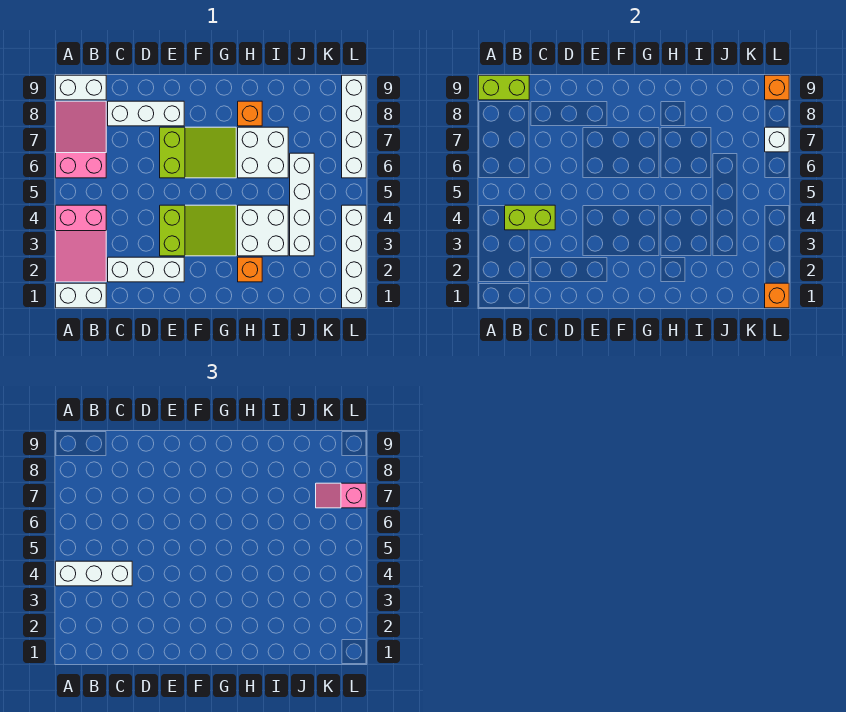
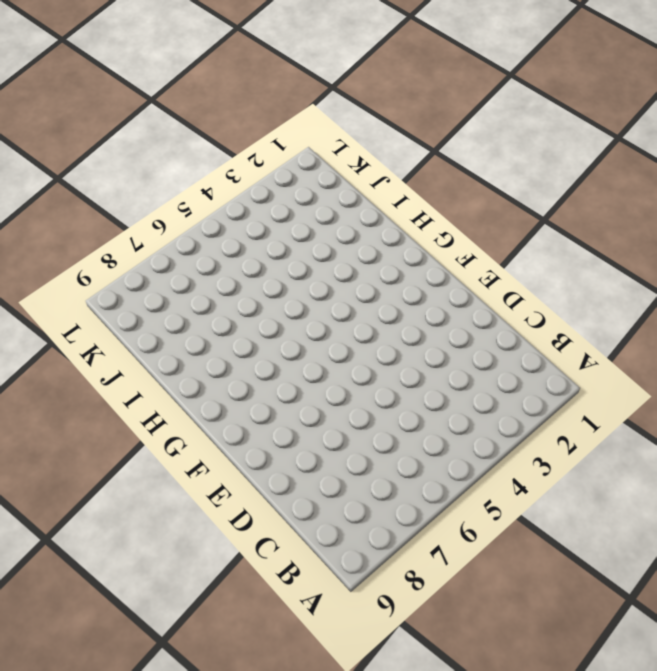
none -> white 1x2 brick [56,283,106,308]
none -> pink 2x3 slope [56,205,106,282]
none -> pink 2x3 slope [56,101,106,178]

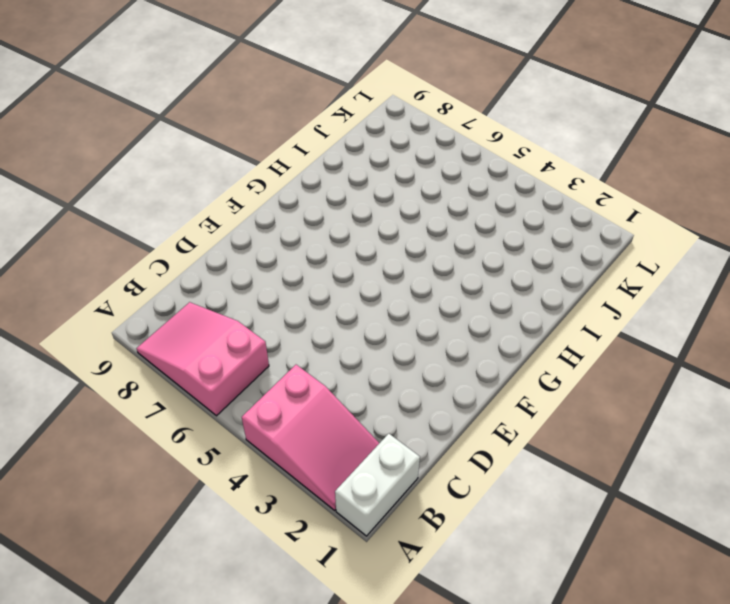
none -> white 1x2 brick [56,75,106,100]
none -> white 1x3 brick [108,257,184,282]
none -> white 1x3 brick [108,101,184,126]

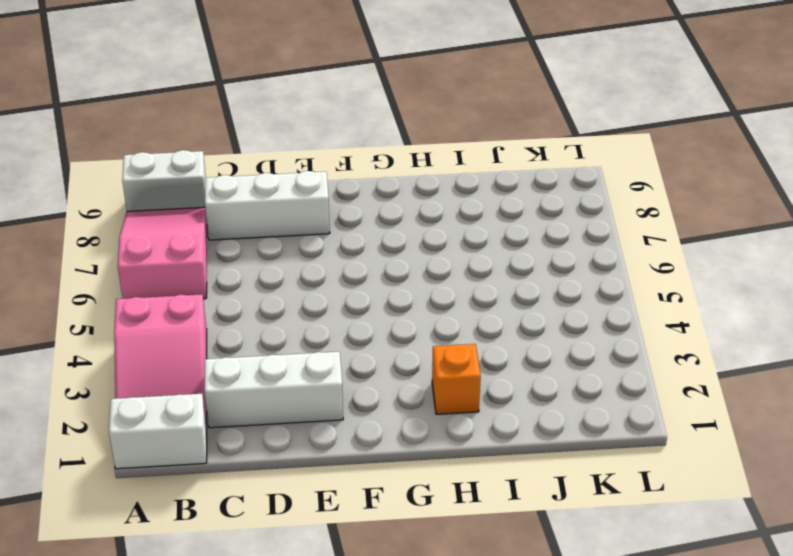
none -> lime 2x3 slope [160,205,236,256]
none -> lime 2x3 slope [160,127,236,178]
none -> white 2x2 brick [238,205,288,256]

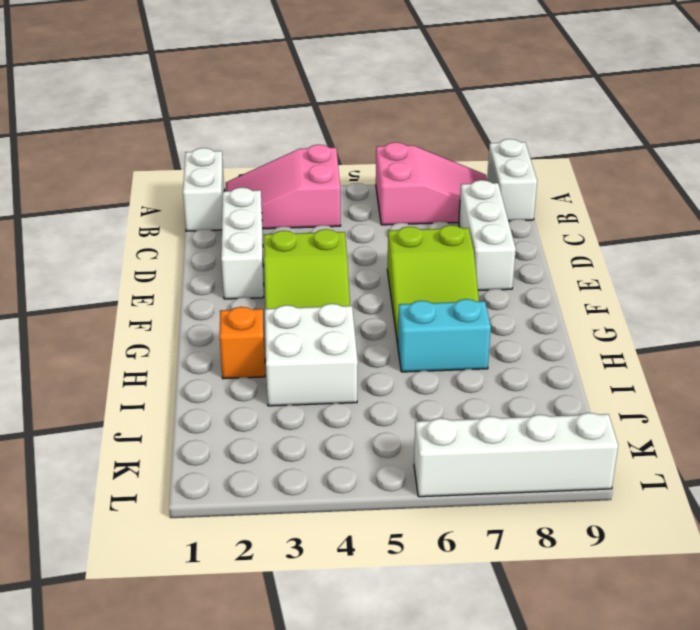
cyan 1x2 brick [398,299,491,372] -> white 2x2 brick [238,127,288,178]
none -> orange 1x1 brick [238,101,262,126]
none -> white 1x4 brick [290,153,314,256]
none -> white 1x4 brick [342,205,366,308]

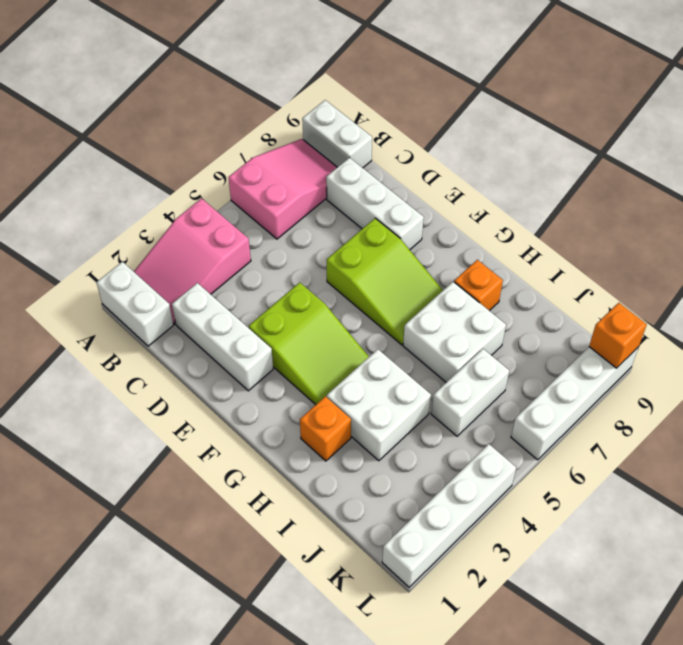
white 1x2 brick [431,349,509,436] -> white 1x4 brick [290,153,314,256]
none -> lime 1x2 brick [479,75,529,100]
none -> lime 1x2 brick [505,205,555,230]
none -> orange 1x1 brick [765,283,789,308]

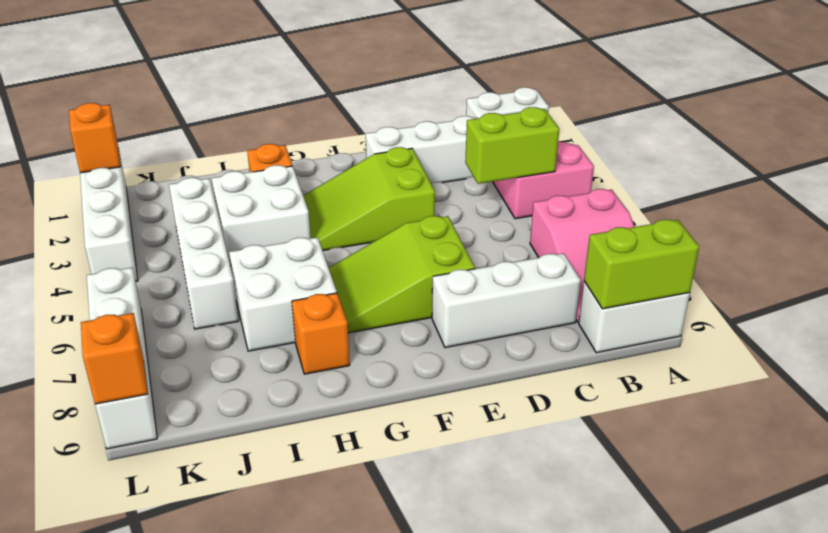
none -> white 1x1 brick [765,127,789,152]
none -> white 1x3 brick [56,561,132,586]
none -> pink 1x2 slope [316,483,366,508]

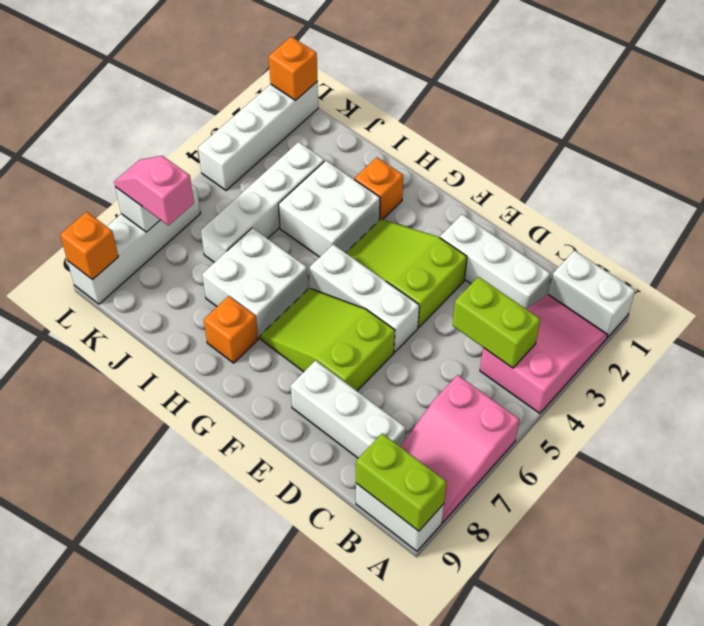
white 1x3 brick [310,244,419,352] -> white 1x3 brick moved to [56,561,132,586]
pink 1x2 slope [114,156,194,226] -> pink 1x2 slope turned to [316,483,366,508]

